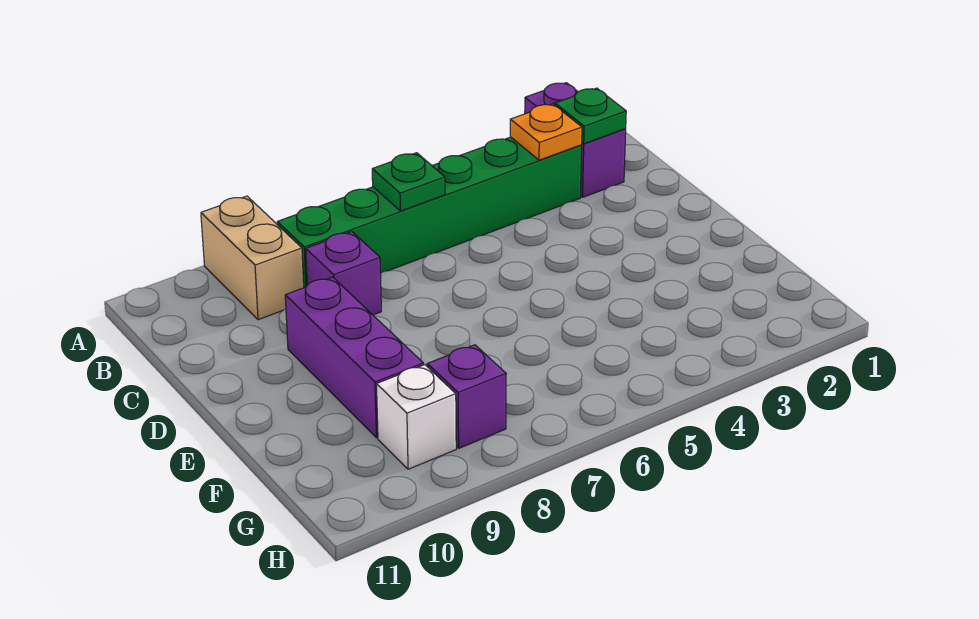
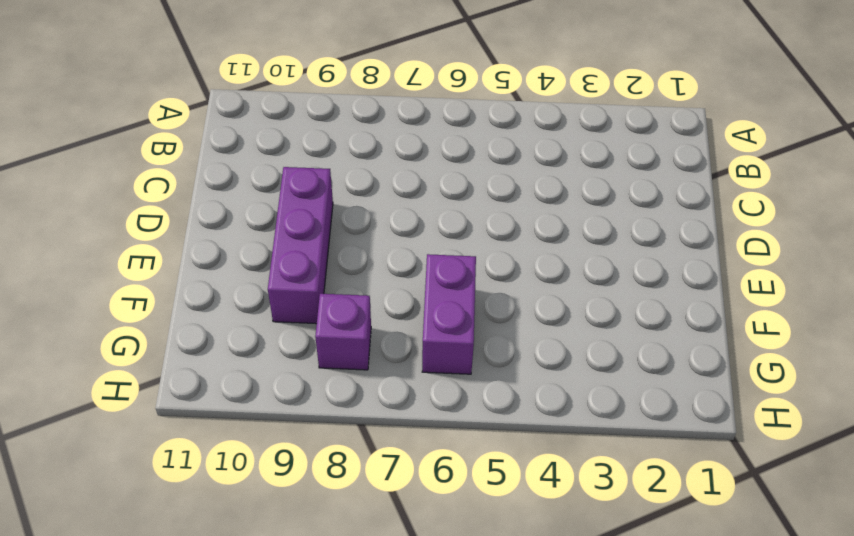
purple 1x2 brick [422,254,476,374] -> purple 1x2 brick moved to [525,83,626,197]
none -> tan 1x2 brick [201,196,304,320]
none -> green 1x6 brick [277,137,582,288]

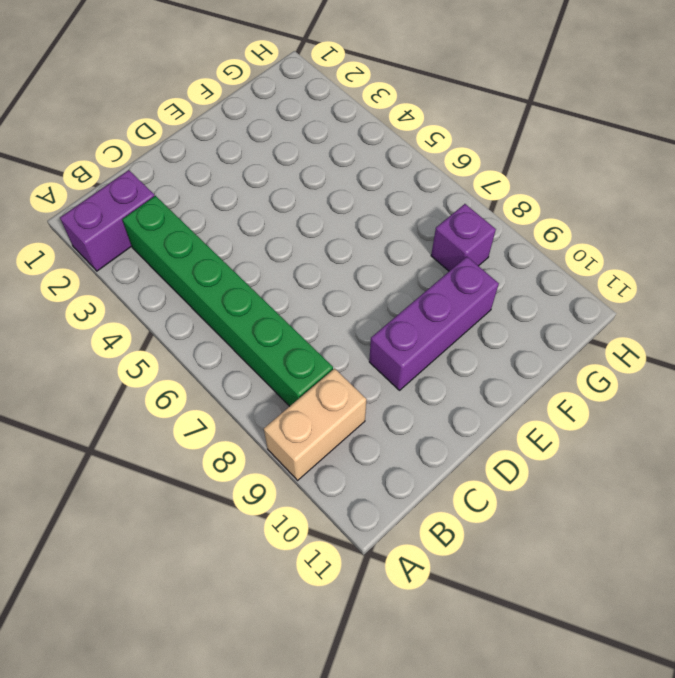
none -> purple 1x1 brick [306,232,381,315]
none -> white 1x1 brick [377,365,456,469]

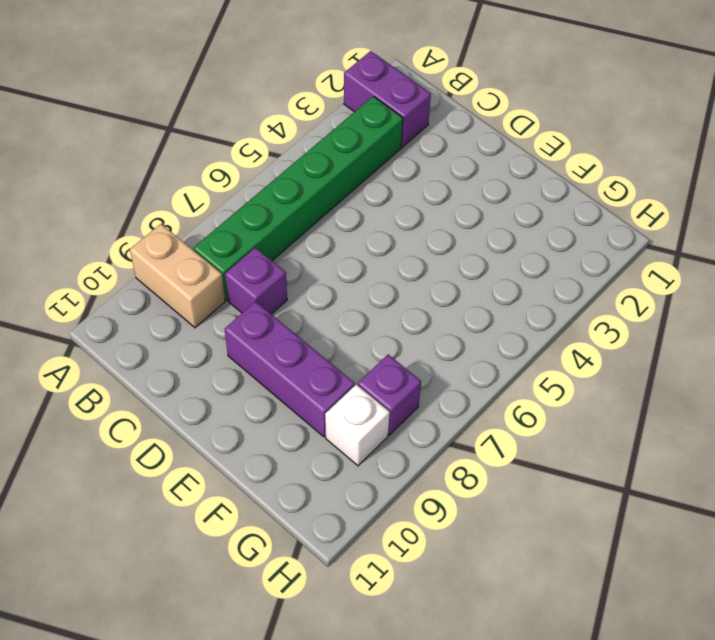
none -> green 1x1 plate [555,88,626,144]
none -> orange 1x1 plate [510,104,582,160]

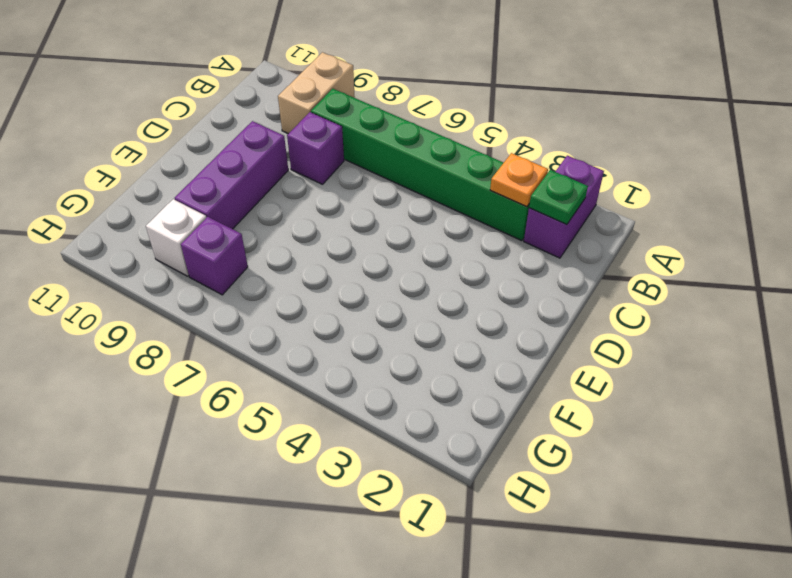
none -> green 1x1 plate [372,153,445,211]

